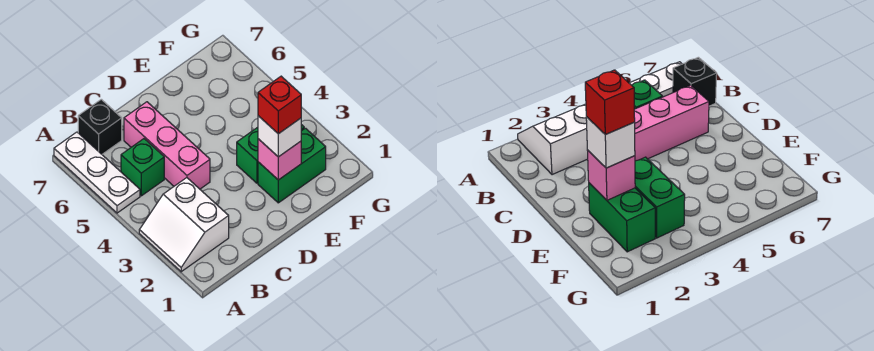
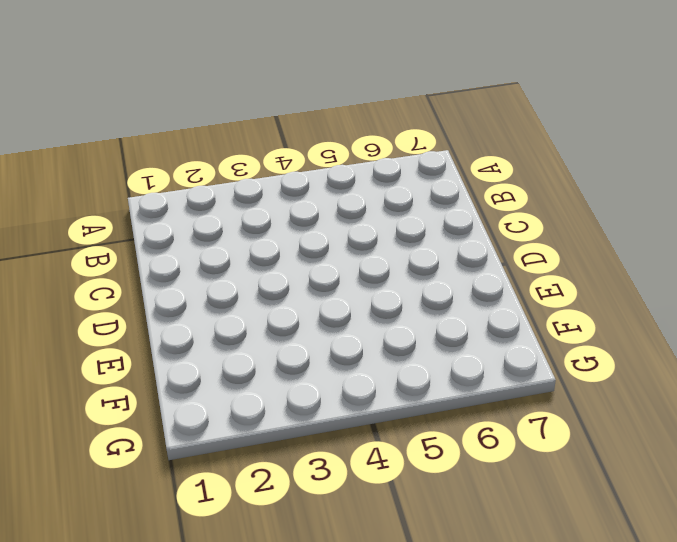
none -> white 2x2 slope [139,178,229,272]
none -> white 1x3 plate [54,132,140,213]

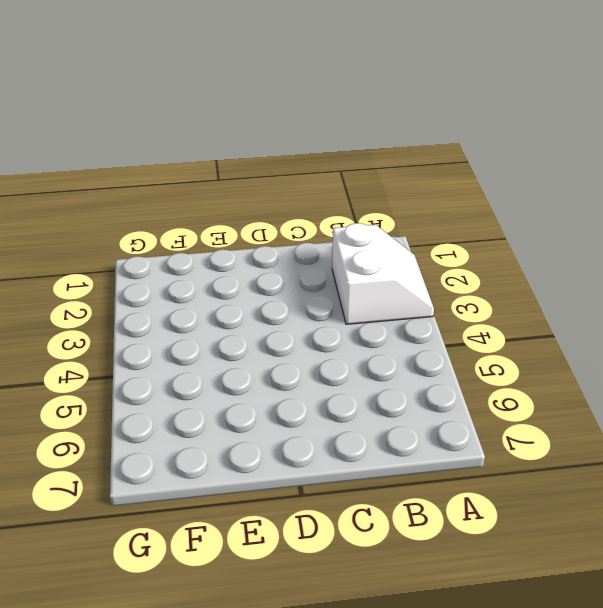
none -> white 1x3 plate [54,132,140,213]
none -> green 1x1 brick [121,139,164,196]

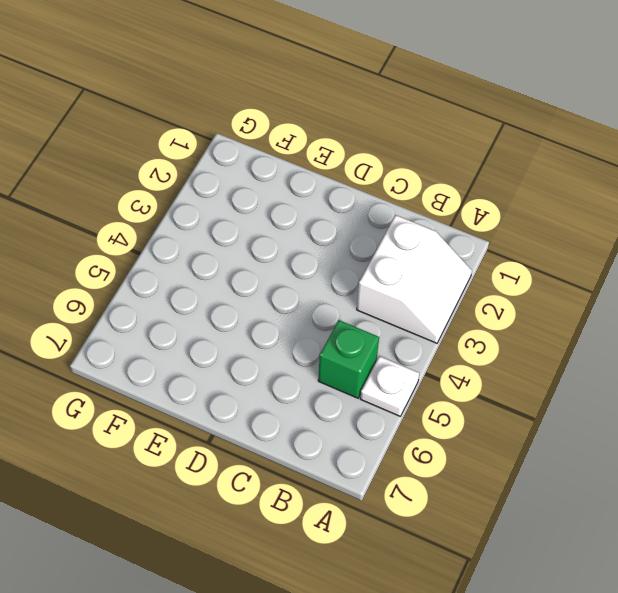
white 1x1 plate [360,356,419,416] -> white 1x3 plate [54,132,140,213]
none -> black 1x1 brick [78,99,122,154]
none -> pink 1x3 brick [124,102,210,189]

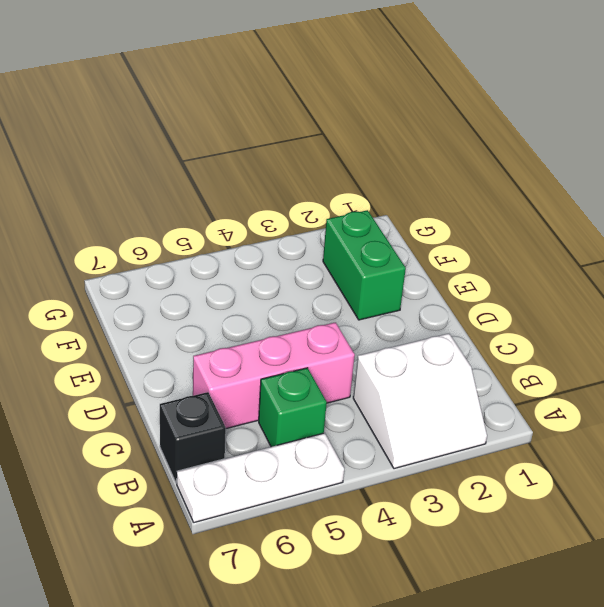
none -> green 1x2 brick [237,125,304,183]
none -> pink 1x1 brick [258,139,301,180]

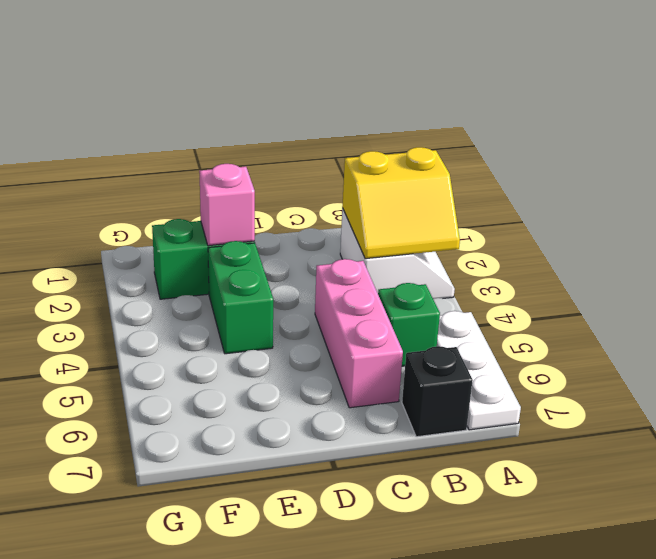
yellow 2x2 slope [342,147,460,259] -> none
green 1x2 brick [208,241,273,354] -> green 1x2 brick turned to [237,125,304,183]
none -> white 1x1 brick [258,116,301,157]
none -> red 1x1 brick [258,76,301,134]

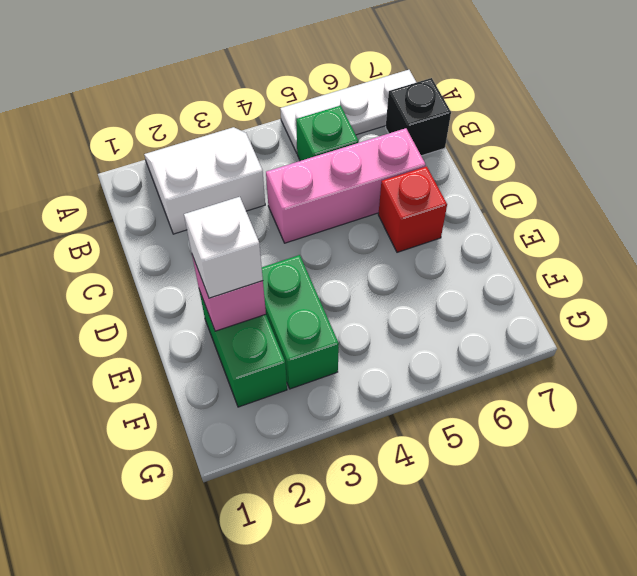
red 1x1 brick [378,166,447,252] -> red 1x1 brick moved to [258,76,301,134]

